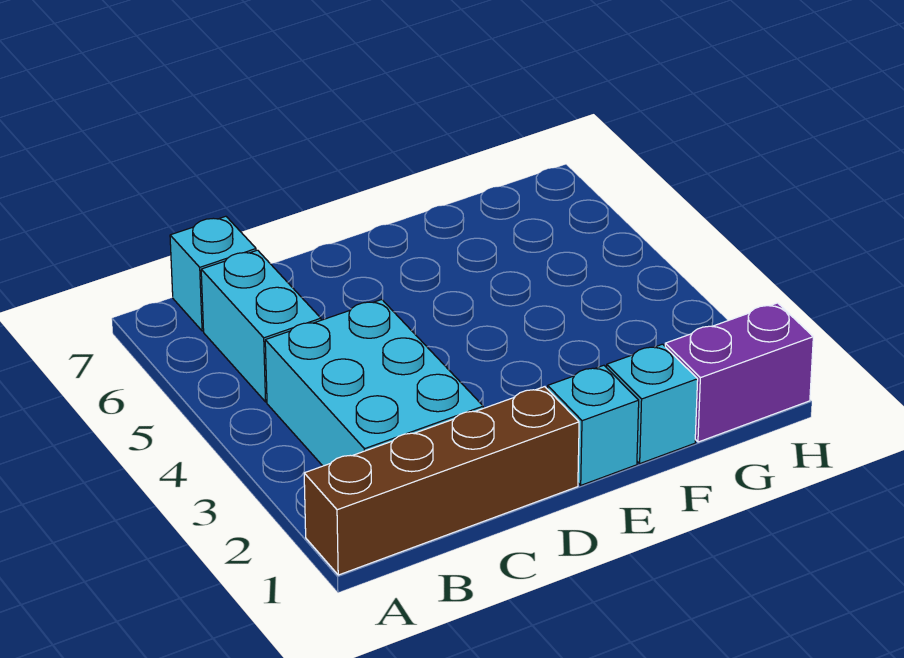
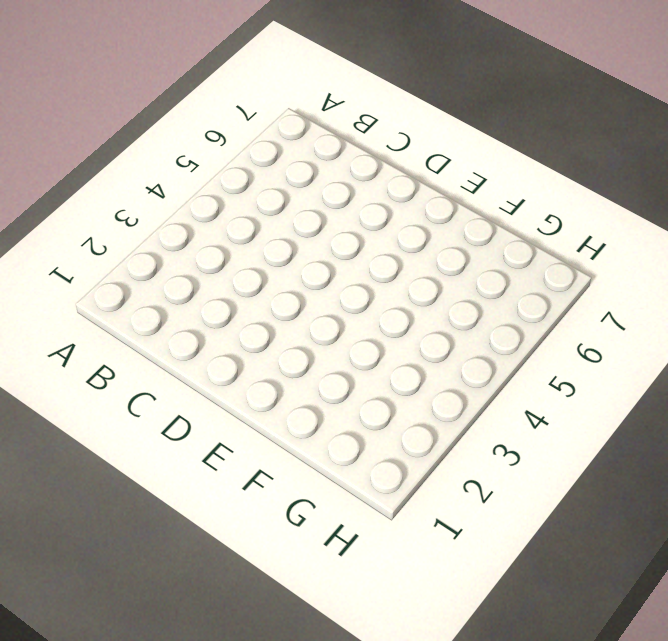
none -> brown 1x4 brick [304,387,579,575]
none -> cyan 2x3 brick [265,300,483,466]

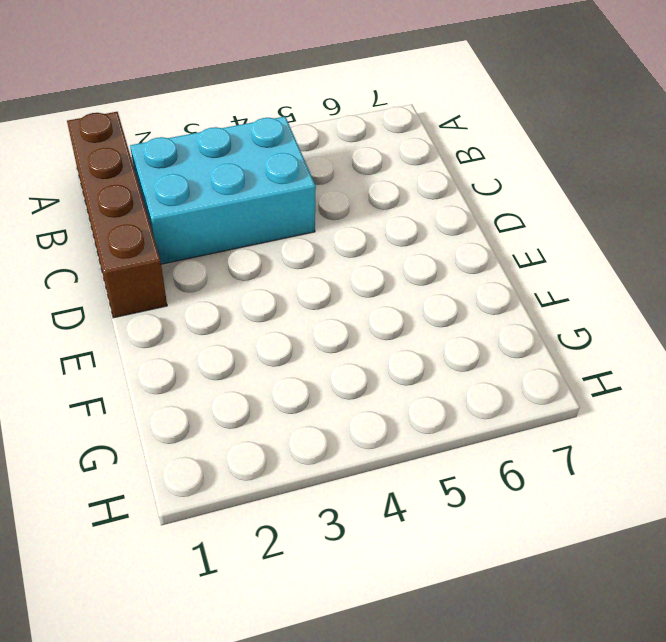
none -> cyan 1x2 brick [201,250,321,402]
none -> cyan 1x1 brick [170,216,256,331]

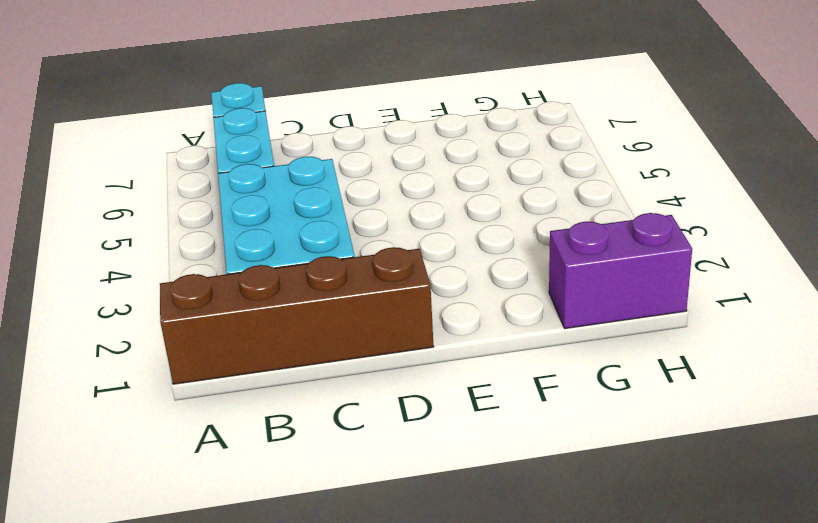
none -> cyan 1x1 brick [548,365,639,485]
none -> cyan 1x1 brick [607,344,698,463]

